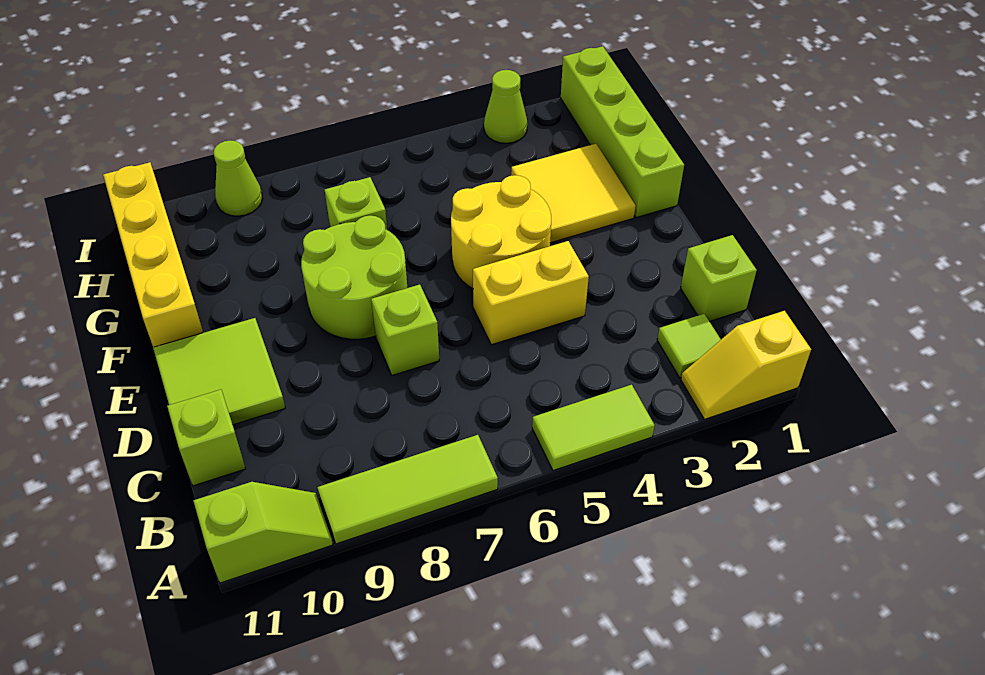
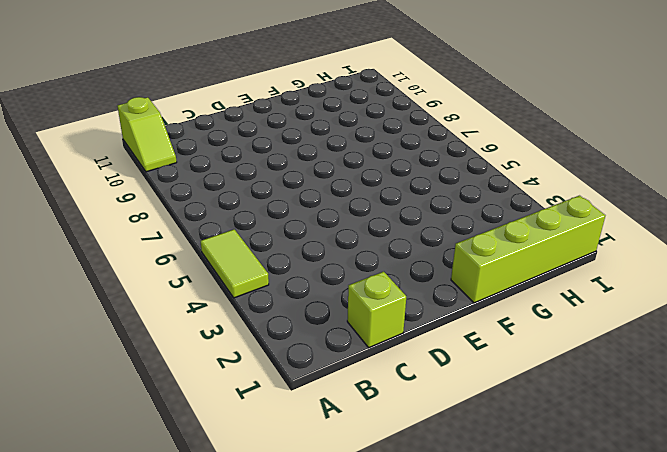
none -> yellow 1x2 slope [681,311,811,419]
none -> lime 1x3 tile [317,435,498,544]
none -> lime 1x1 tile [657,314,721,378]

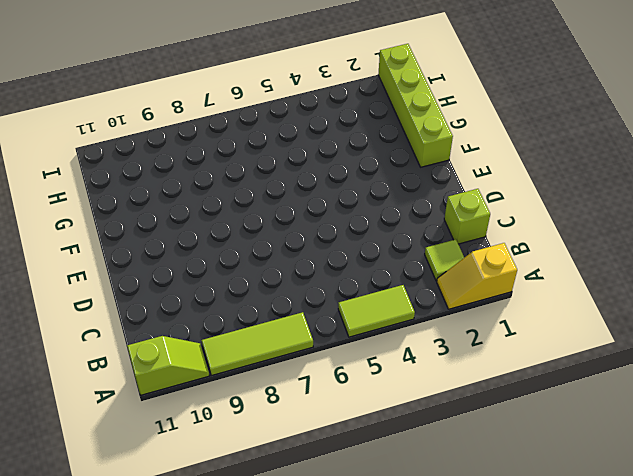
none -> lime 1x1 brick [167,390,246,486]
none -> yellow 1x2 brick [473,241,589,345]
none -> lime 1x1 brick [371,285,439,375]

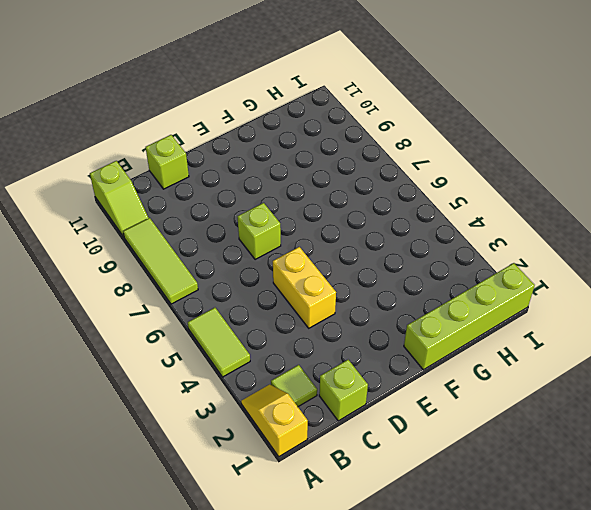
none -> lime 2x2 tile [153,318,285,425]
none -> yellow 2x2 round brick [451,175,551,289]
none -> lime 2x2 round brick [301,215,407,339]

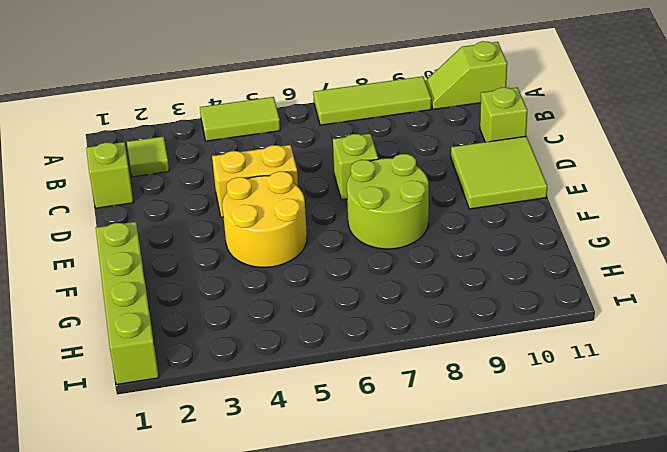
none -> yellow 1x2 slope [681,311,811,419]
none -> yellow 2x2 tile [511,144,636,243]
none -> yellow 1x4 brick [103,162,203,347]

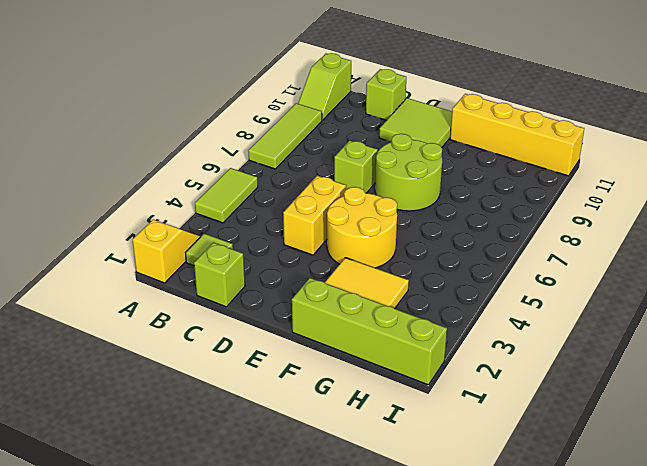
none -> lime 1x1 brick [325,177,387,230]
none -> lime 1x1 cone [484,70,527,143]
none -> lime 1x1 cone [213,140,263,216]

